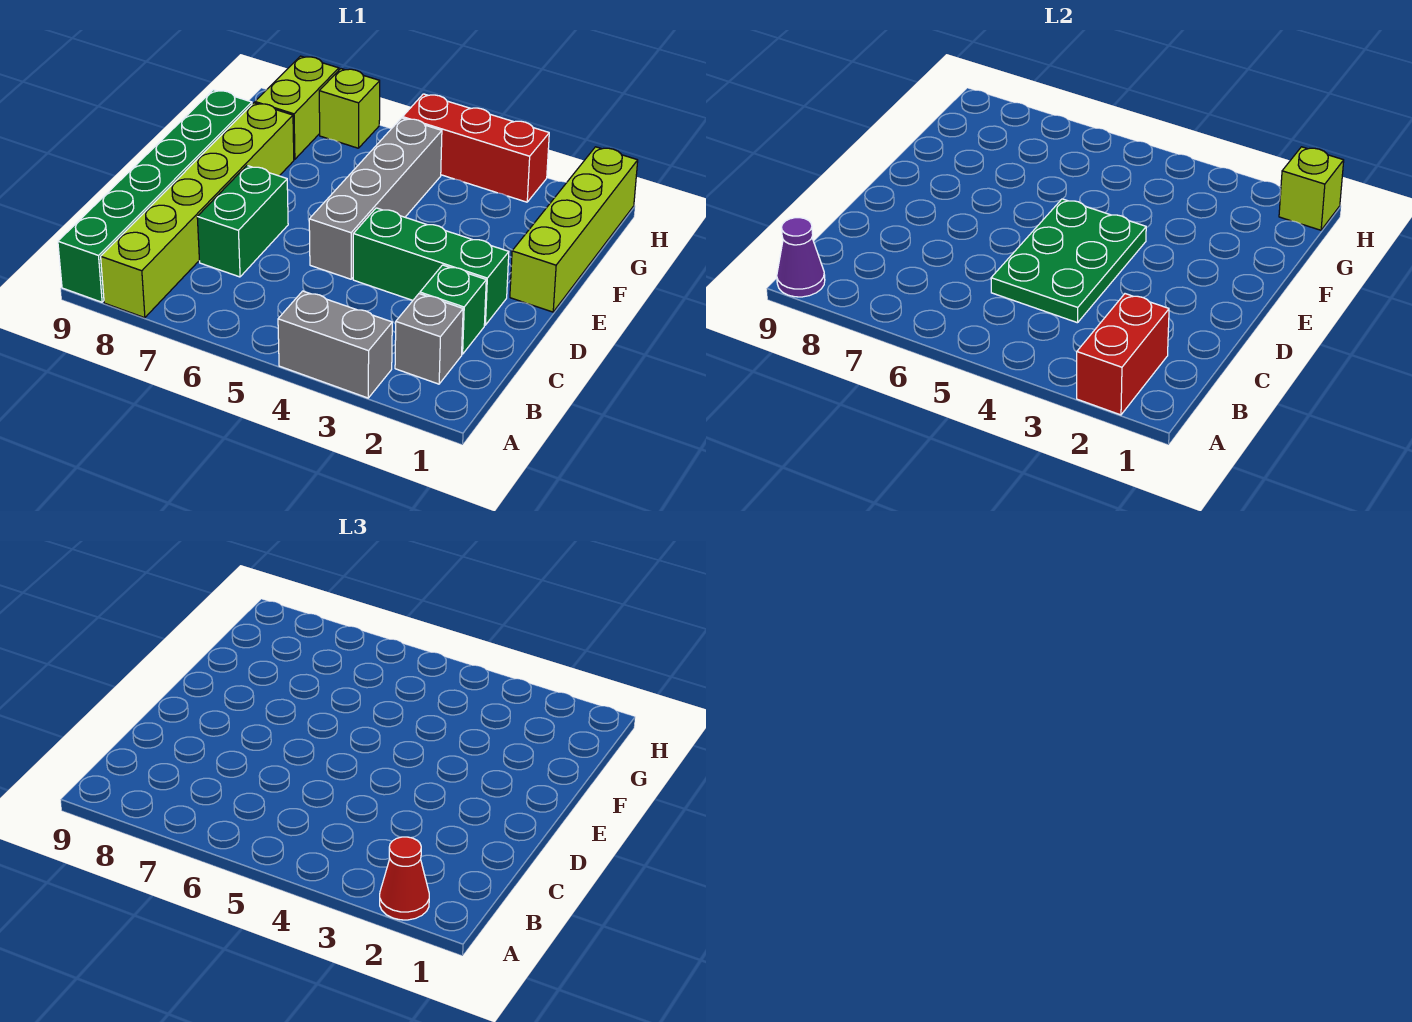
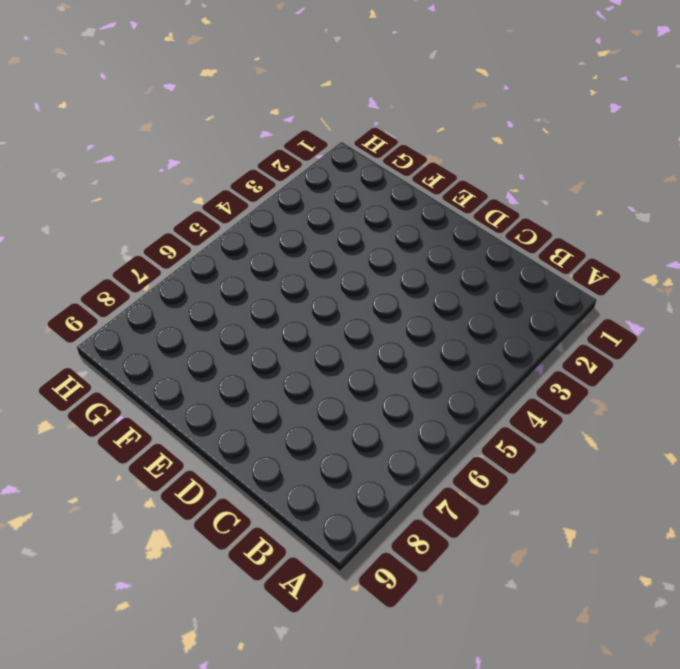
none -> grey 1x2 brick [278,291,392,398]
none -> lime 1x6 brick [101,103,294,318]
none -> green 1x6 brick [58,90,252,302]

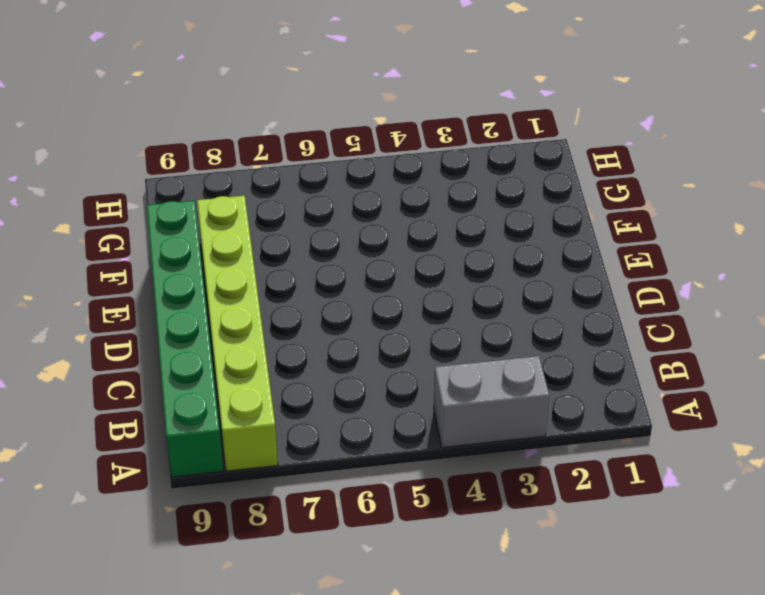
none -> grey 1x1 brick [395,294,463,384]
none -> green 1x1 brick [420,265,486,354]
none -> green 1x2 brick [197,166,288,277]

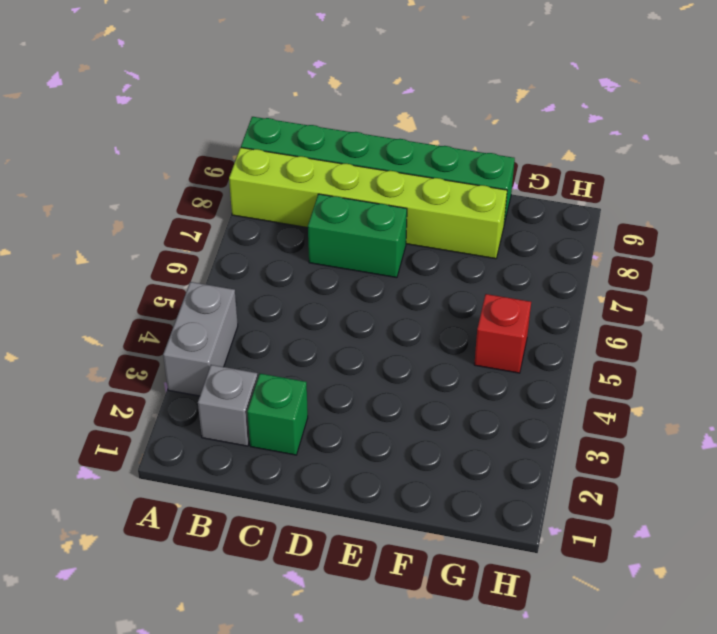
red 1x1 brick [474,294,531,373] -> grey 1x4 brick [309,118,442,279]
none -> green 1x3 brick [353,208,509,325]
none -> lime 1x4 brick [510,147,638,312]
none -> lime 1x2 brick [255,56,339,159]

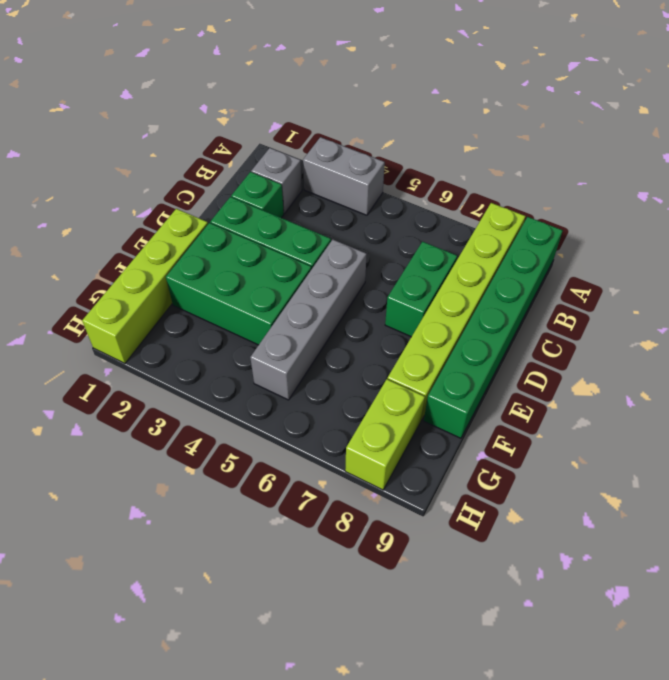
green 2x3 brick [166,223,312,345] -> none
none -> red 1x3 brick [403,94,549,202]
none -> lime 1x1 brick [319,69,380,148]
none -> red 1x2 brick [1077,294,1169,415]

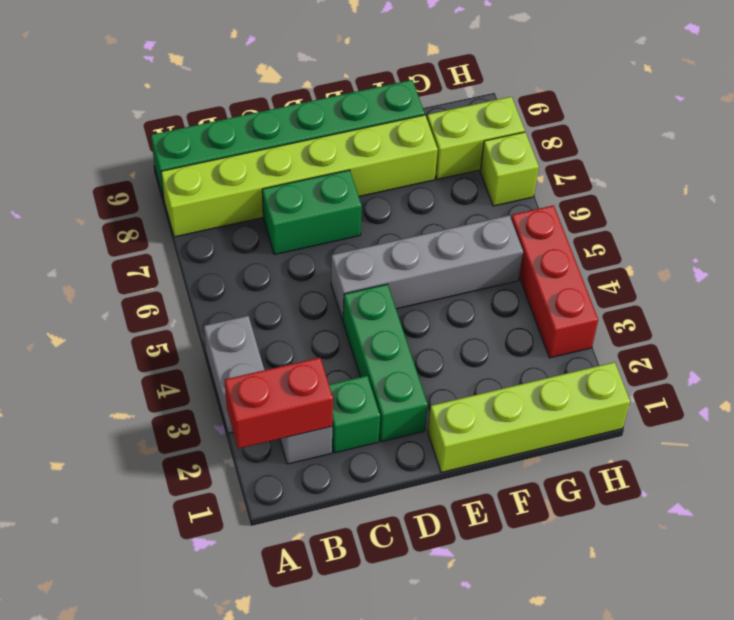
none -> purple 1x1 cone [777,218,825,297]
none -> green 2x3 plate [991,199,1146,323]
none -> lime 1x1 brick [1279,147,1344,230]

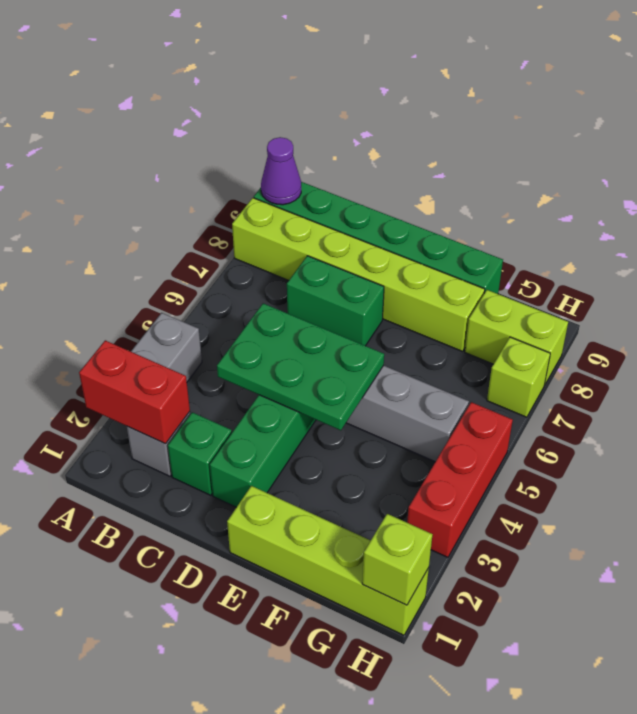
none -> red 1x1 cone [380,837,429,920]

